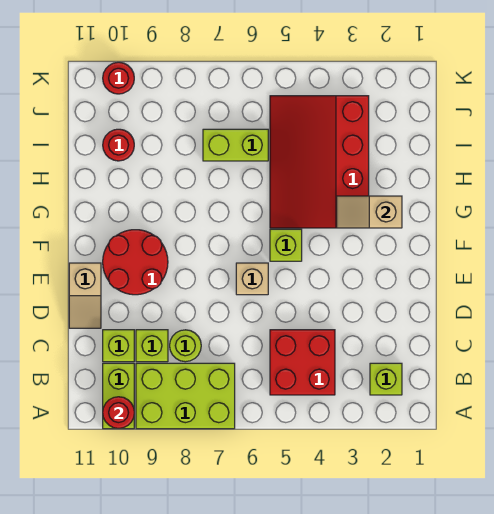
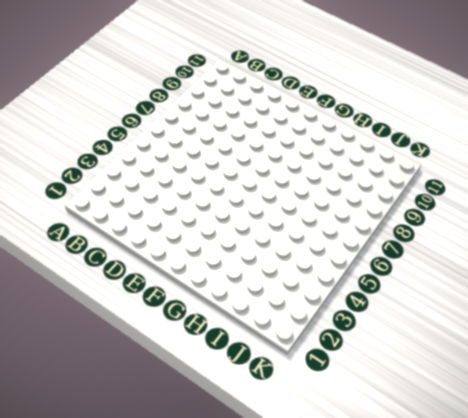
none -> lime 2x3 brick [136,363,235,429]
none -> lime 1x2 brick [103,363,134,429]
none -> lime 1x1 brick [370,363,402,395]

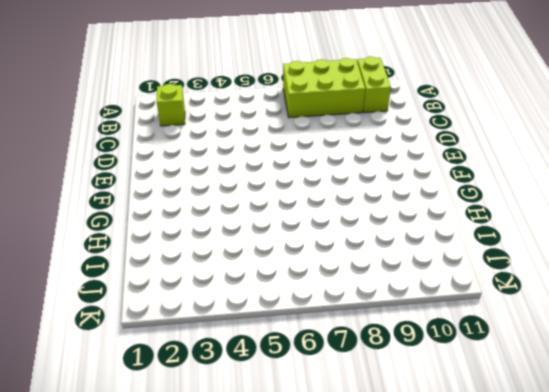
none -> red 2x2 brick [270,330,335,395]
none -> lime 1x1 round brick [170,330,201,362]
none -> lime 1x1 brick [136,330,168,362]

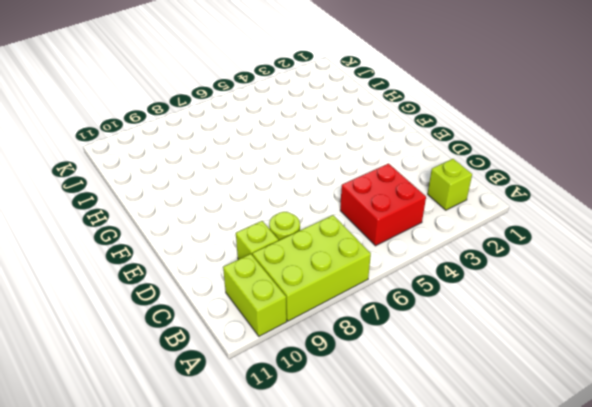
none -> lime 1x1 brick [103,330,134,362]
none -> tan 1x2 slope [69,263,101,328]
none -> tan 1x1 brick [236,263,268,295]

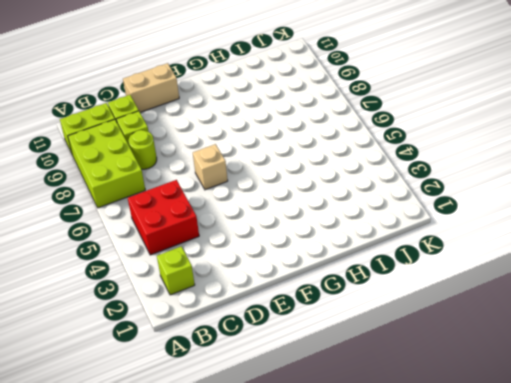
tan 1x2 brick [123,63,179,112] -> tan 1x2 slope [69,263,101,328]
none -> red 2x2 round brick [103,230,168,295]
none -> lime 1x1 brick [270,229,302,261]
none -> red 3x4 slope [270,96,369,228]

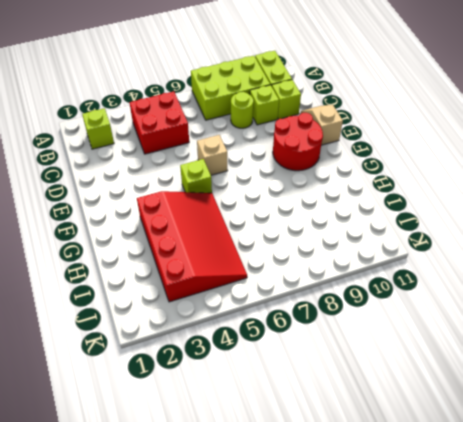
none -> lime 1x2 brick [203,129,268,161]
none -> red 1x1 round brick [103,129,134,161]
none -> red 1x1 round brick [103,62,134,94]

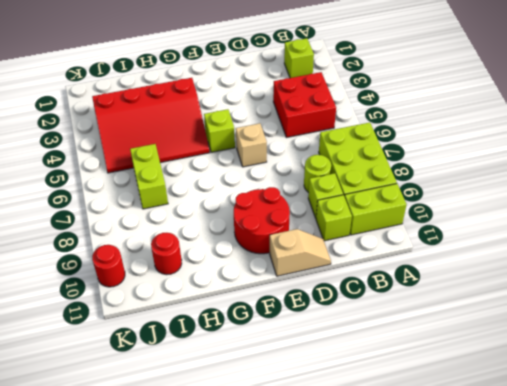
none -> red 1x1 round brick [103,397,134,429]
none -> tan 1x2 slope [337,196,402,228]

